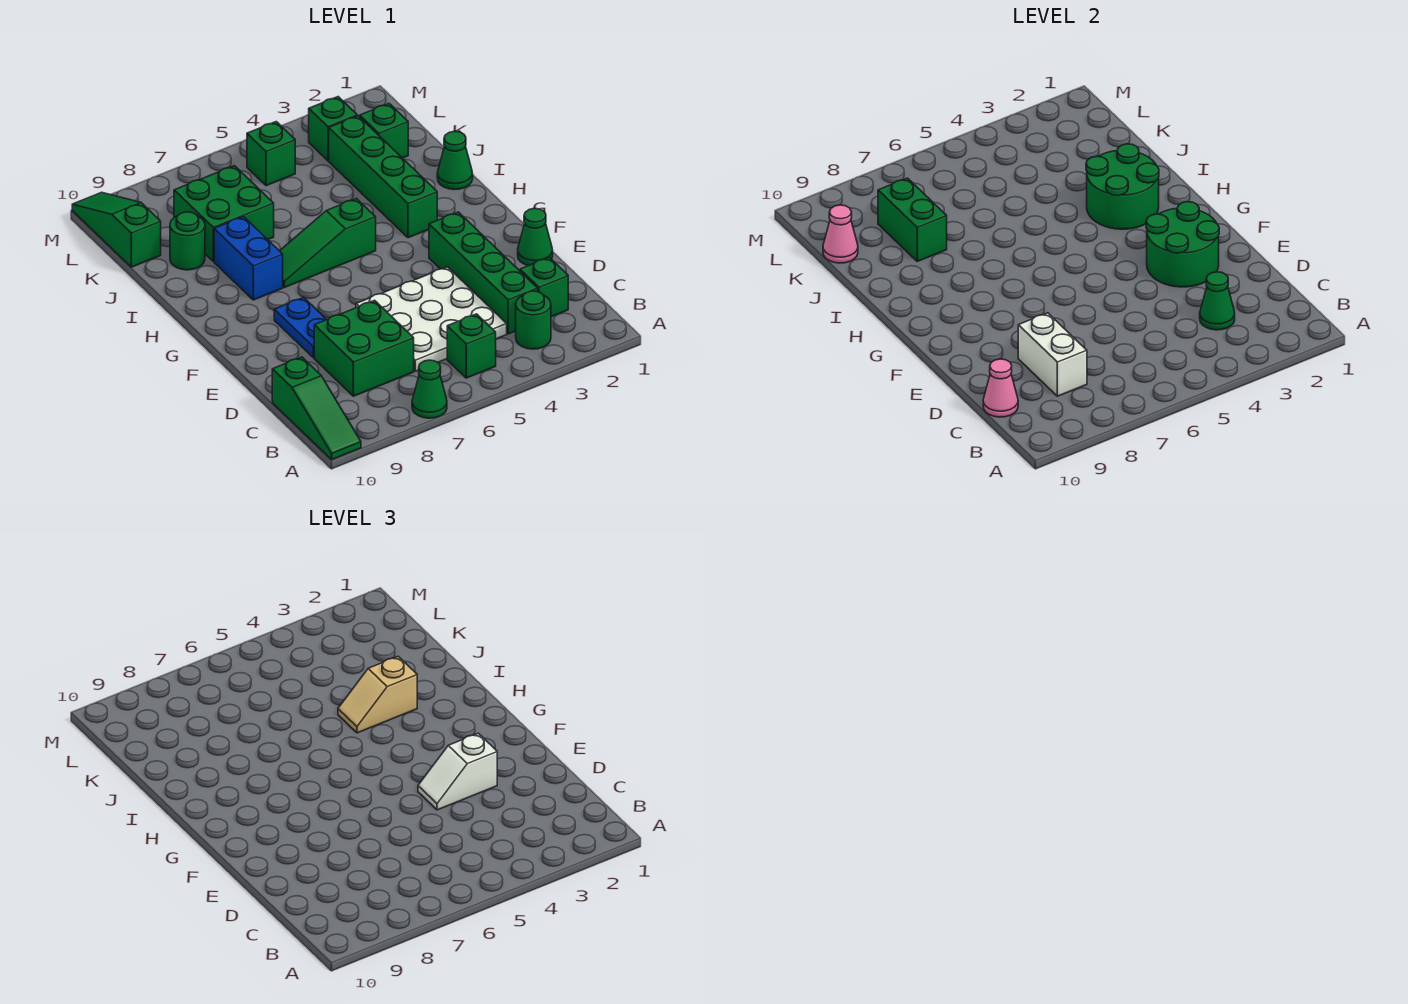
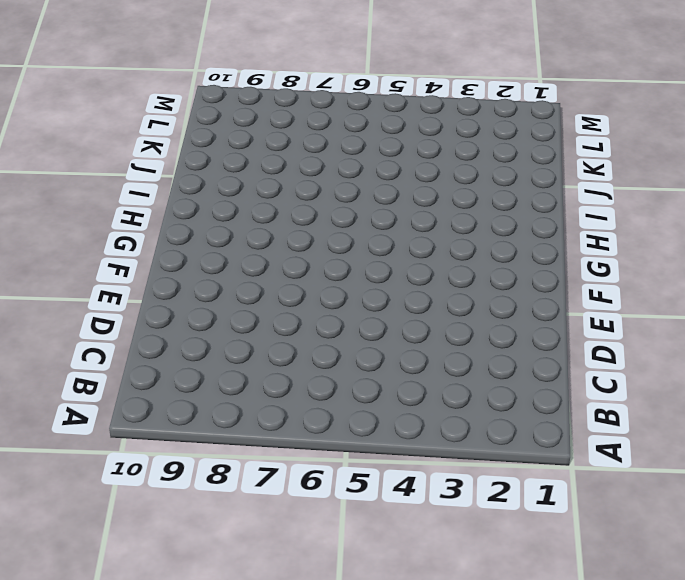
none -> green 1x1 cone [412,360,447,418]
none -> green 1x3 slope [272,357,361,460]
none -> green 1x1 round brick [516,291,551,349]

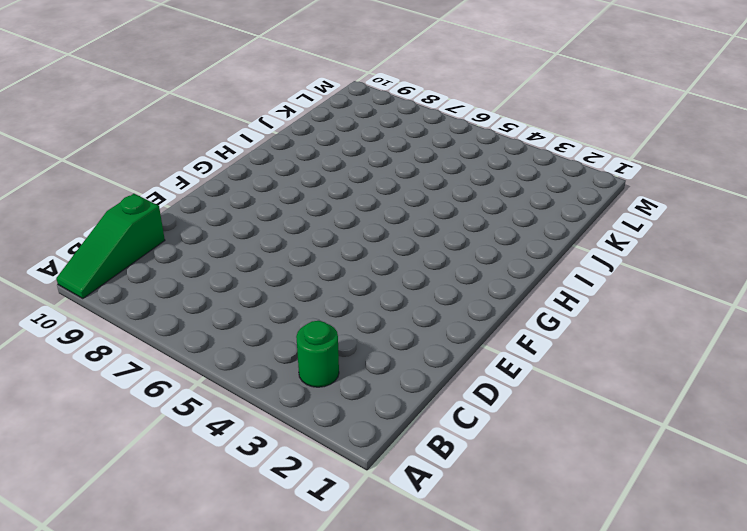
none -> green 1x1 cone [412,360,447,418]
none -> green 1x1 brick [447,314,496,378]
none -> green 1x1 brick [520,257,568,317]

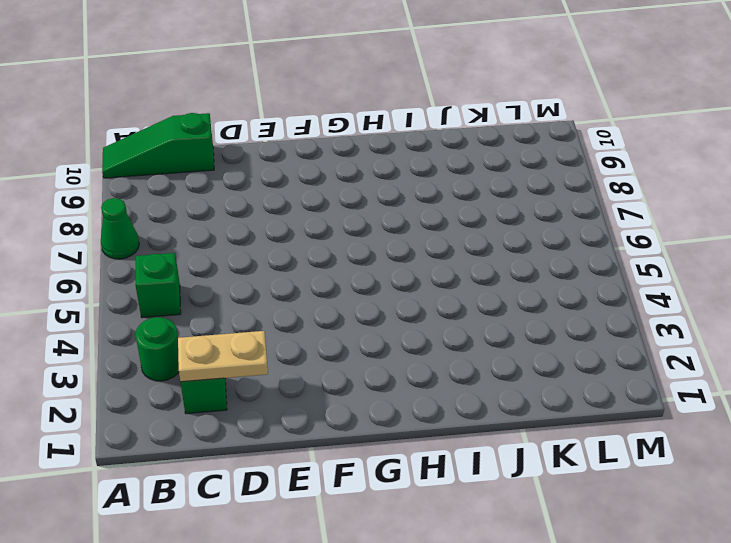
tan 1x2 plate [178,331,268,382] -> none
none -> green 1x4 brick [429,212,538,334]
none -> white 3x3 plate [356,267,507,371]
none -> green 2x2 brick [314,300,414,396]

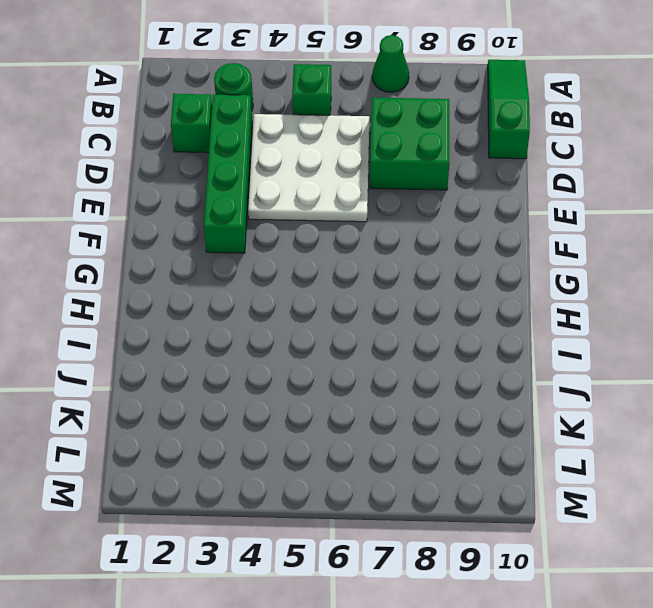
none -> green 1x1 cone [518,208,553,266]
none -> blue 1x2 plate [274,297,327,358]
none -> green 1x4 brick [329,116,437,238]

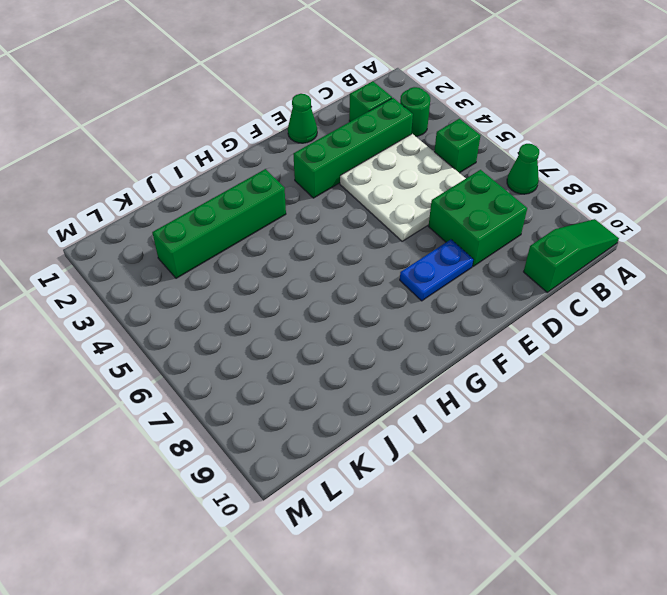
none -> green 1x3 slope [280,198,376,288]
none -> blue 1x2 brick [214,217,283,300]
none -> green 1x1 cone [437,131,473,190]

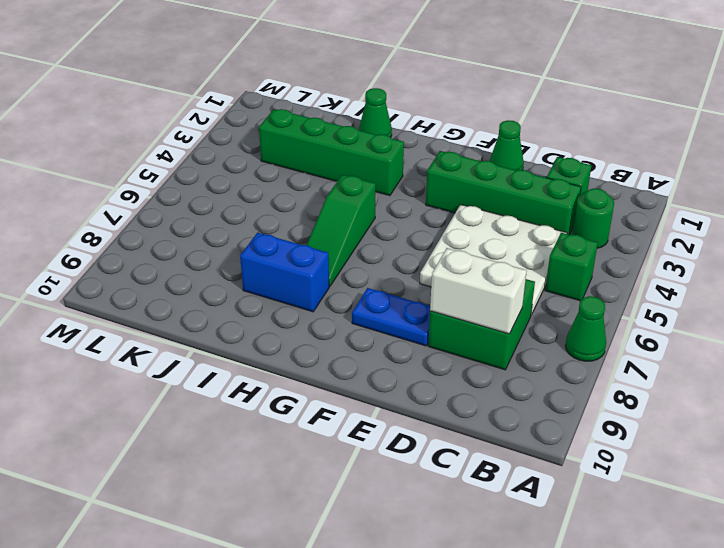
none -> green 1x3 slope [272,357,361,460]
none -> green 2x2 brick [174,166,274,261]
none -> green 1x1 round brick [170,212,205,270]

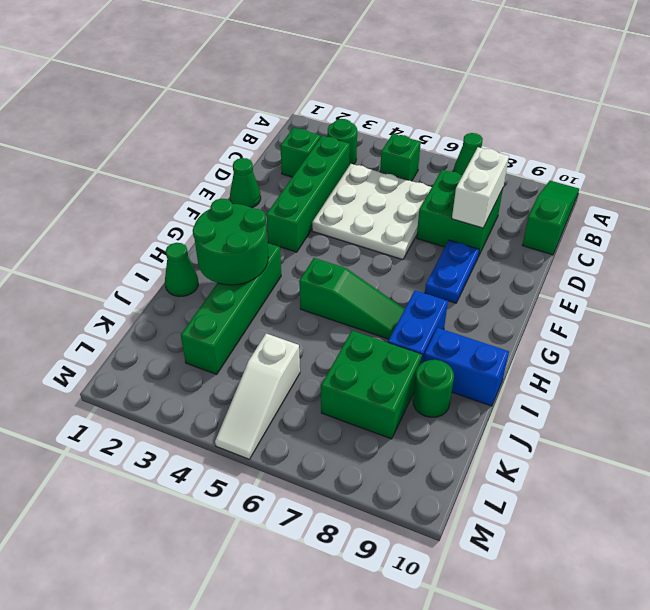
blue 1x2 brick [424,328,509,406] -> none
white 1x3 slope [215,334,300,459] -> green 1x1 brick [247,122,295,186]
none -> green 1x1 brick [360,104,408,158]
none -> green 1x3 slope [72,192,161,267]
none -> green 1x1 brick [309,97,357,161]

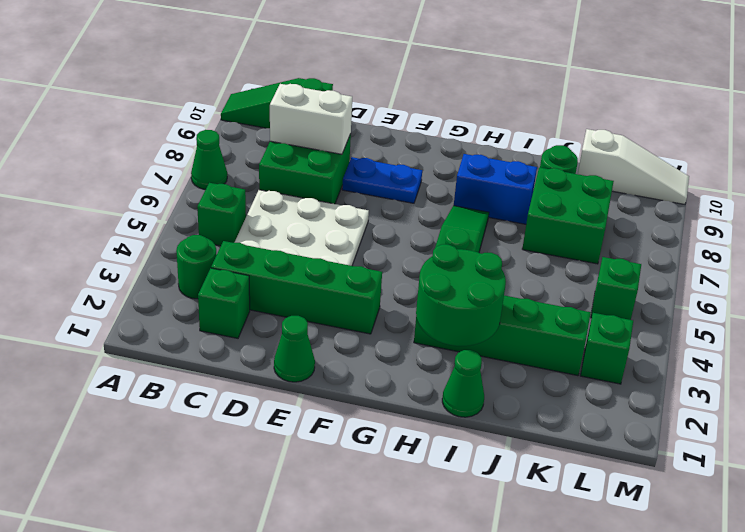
white 1x3 slope [578,129,689,204] -> green 1x3 slope [72,192,161,267]
none -> green 1x1 brick [360,104,408,158]
none -> green 1x1 cone [1200,272,1235,330]
none -> pink 1x1 cone [983,359,1018,417]

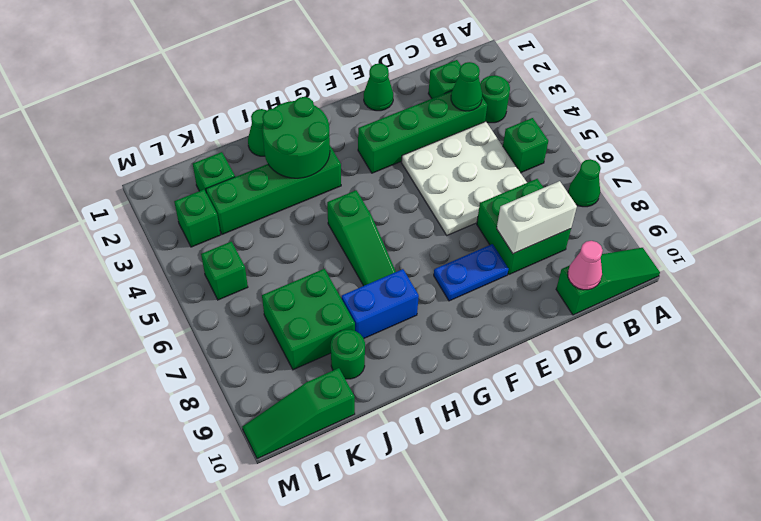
none -> green 2x2 round brick [1146,202,1219,287]
none -> green 1x2 brick [878,178,947,261]
none -> pink 1x1 cone [823,205,858,263]

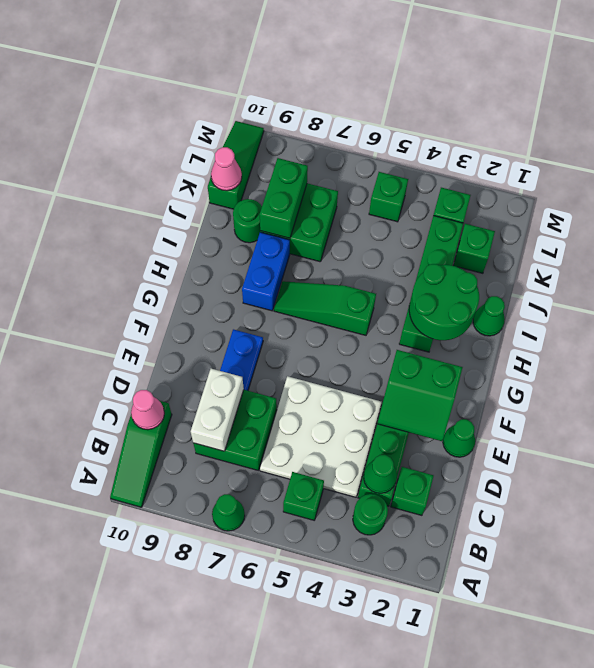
green 2x2 slope [377,350,463,441] -> green 2x2 round brick [1146,202,1219,287]
none -> white 1x2 slope [418,733,497,810]
none -> tan 1x2 slope [338,656,417,733]

